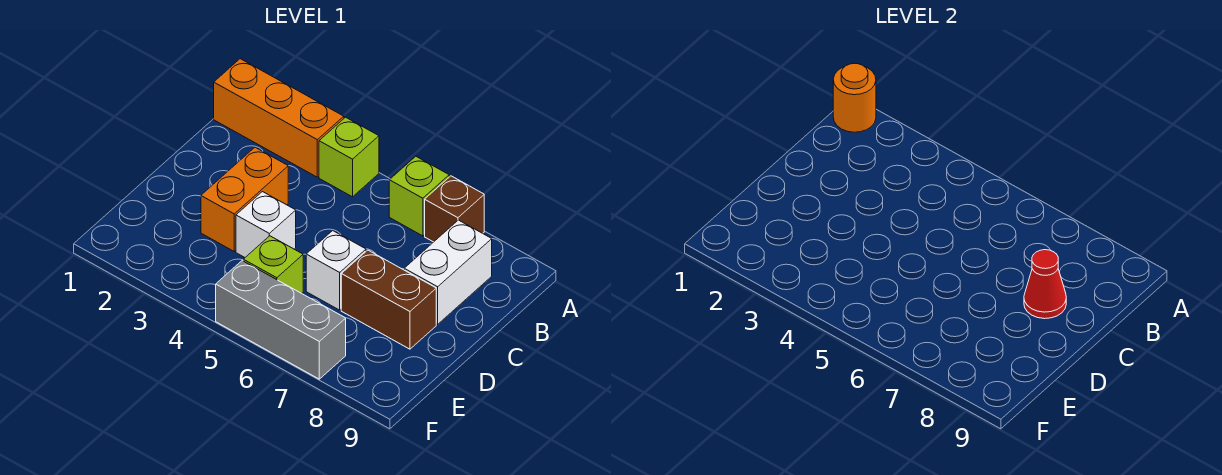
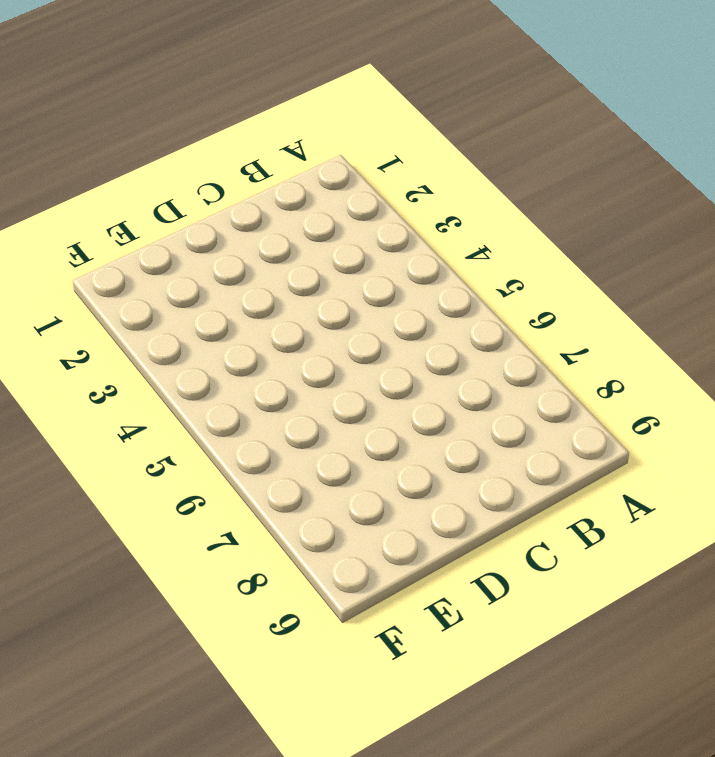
none -> orange 1x3 brick [214,59,344,177]
none -> lime 1x1 brick [319,117,379,197]
none -> lime 1x1 brick [389,156,449,236]

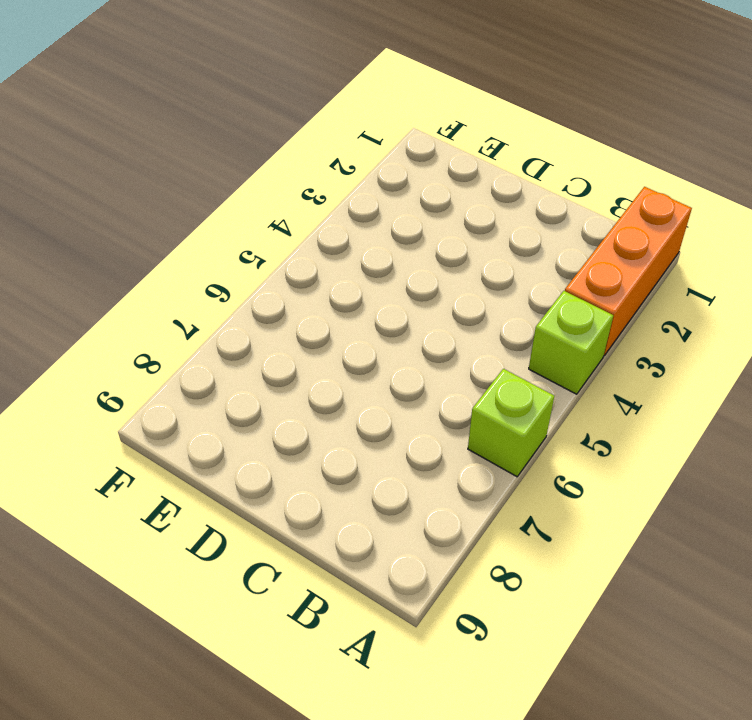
none -> brown 1x1 brick [425,176,484,242]
none -> white 1x2 brick [404,220,492,324]
none -> orange 1x2 brick [201,147,288,251]

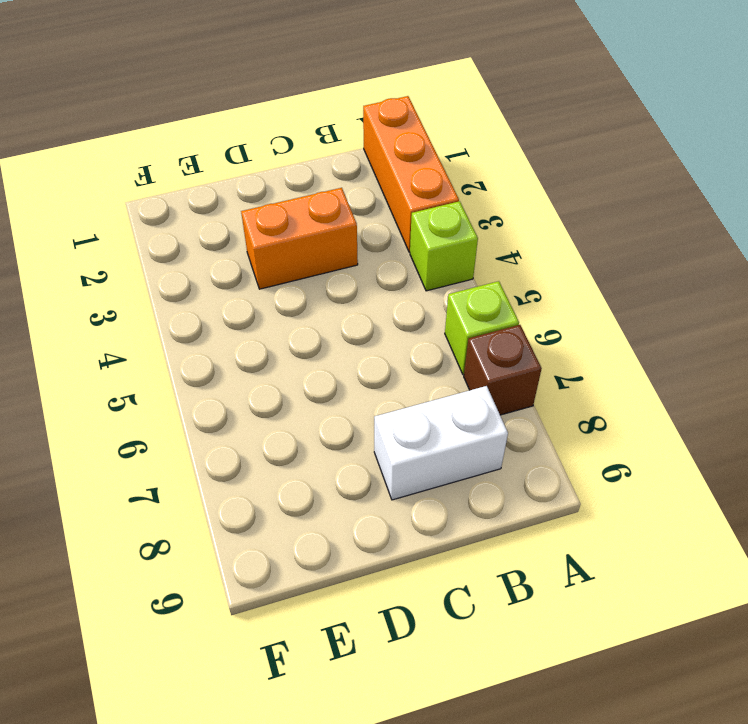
none -> white 1x1 brick [236,192,296,257]
none -> white 1x1 brick [306,231,366,310]
none -> brown 1x2 brick [341,250,436,349]

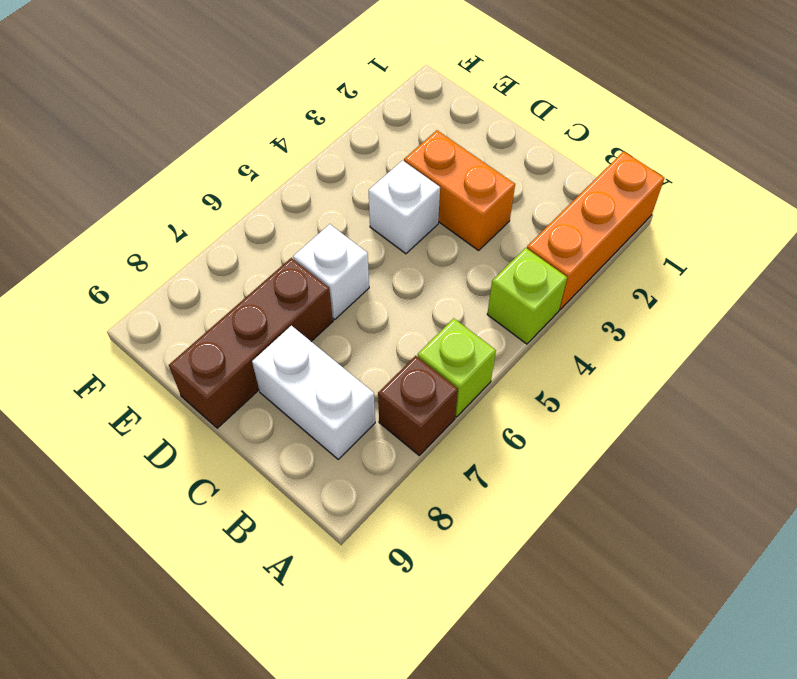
brown 1x3 brick [169,258,333,428] -> brown 1x2 brick [341,250,436,349]
none -> lime 1x1 brick [243,236,303,293]
none -> grey 1x3 brick [216,261,346,379]
none -> orange 1x1 round brick [833,63,876,132]

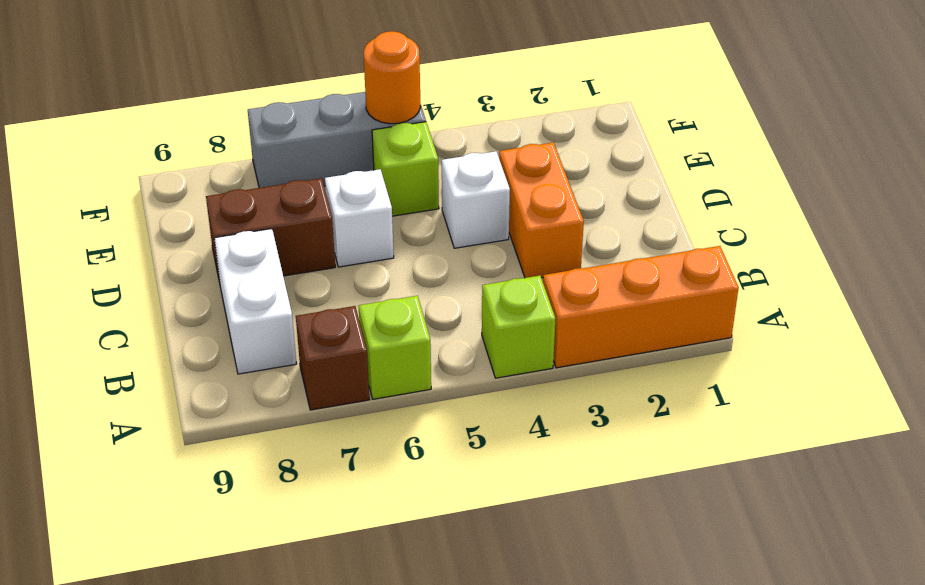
orange 1x1 round brick [364,31,420,124] -> orange 1x1 round brick moved to [833,63,876,132]
none -> red 1x1 cone [1024,250,1066,319]

